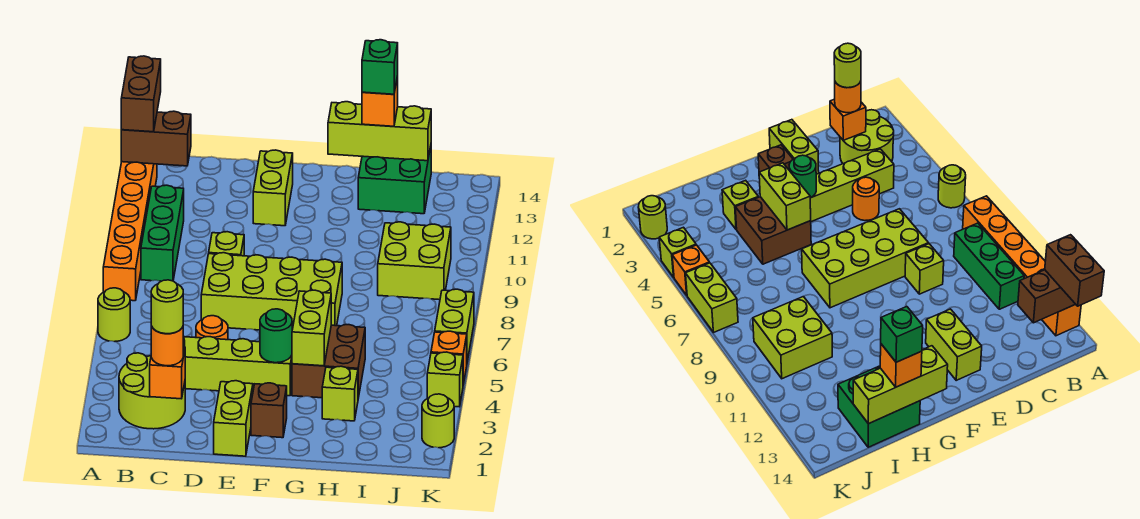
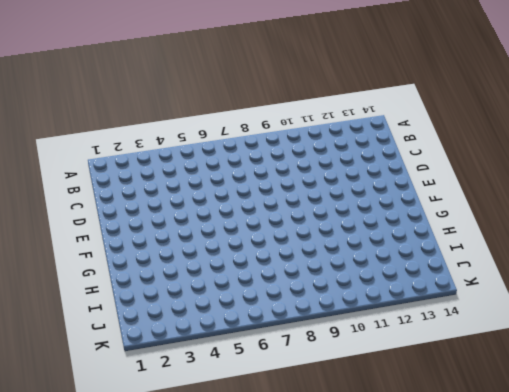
none -> lime 1x1 round brick [98,288,130,342]
none -> orange 1x6 brick [103,162,157,301]
none -> lime 2x2 round brick [119,353,185,429]

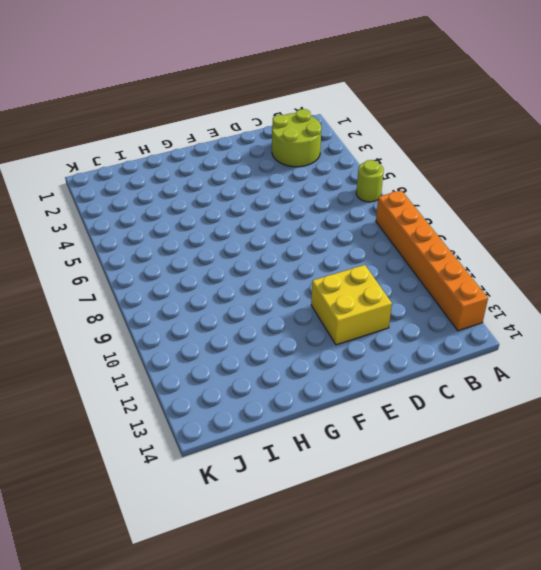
yellow 2x2 brick [311,265,392,345] -> lime 1x2 brick [253,150,293,226]
none -> green 1x3 brick [141,185,184,281]
none -> lime 1x4 brick [183,337,292,396]
none -> orange 1x1 round brick [196,316,228,340]

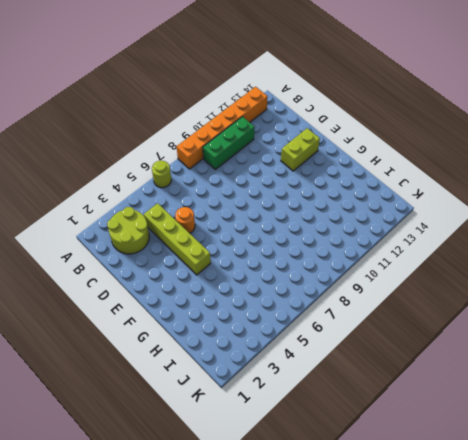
none -> lime 2x4 brick [201,253,342,330]
none -> lime 1x1 brick [209,232,244,256]
none -> lime 1x2 brick [214,381,253,456]

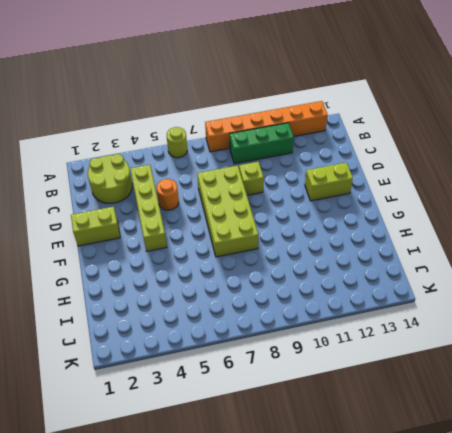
none -> brown 1x1 brick [251,383,287,438]
none -> brown 2x2 brick [292,325,365,398]
none -> lime 1x1 brick [322,366,358,421]

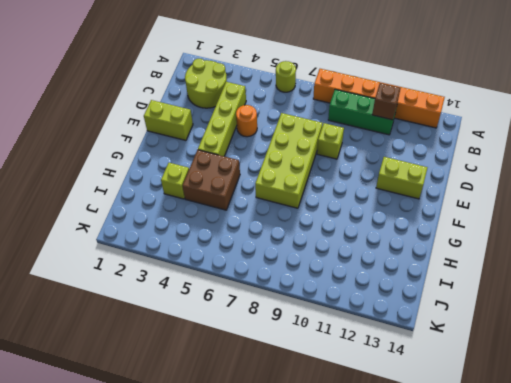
brown 1x1 brick [372,83,400,120] -> brown 1x1 brick moved to [251,383,287,438]
none -> green 2x2 brick [358,146,431,214]
none -> lime 2x2 brick [378,222,451,300]
none -> lime 1x1 round brick [422,394,454,448]

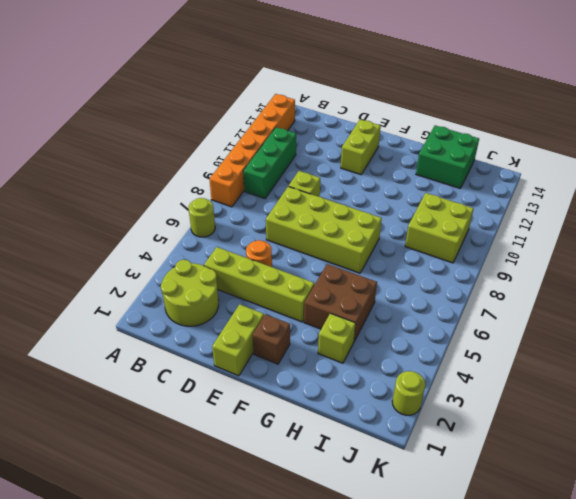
none -> lime 1x1 brick [427,352,463,407]
none -> orange 1x1 brick [431,331,467,384]
none -> lime 1x2 brick [435,289,474,362]

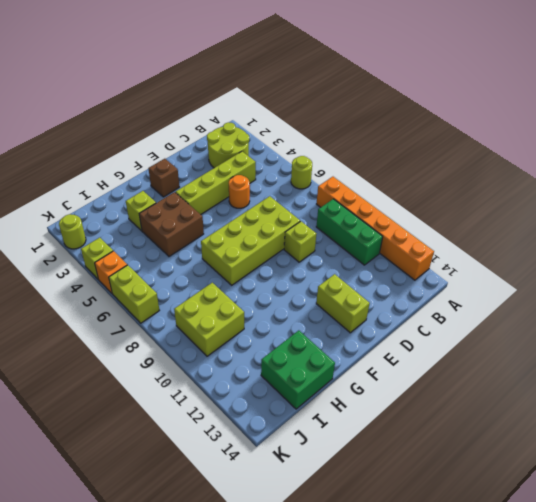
none -> lime 1x2 brick [214,381,253,456]
none -> brown 1x2 brick [121,111,191,166]
none -> orange 1x1 brick [150,347,185,399]

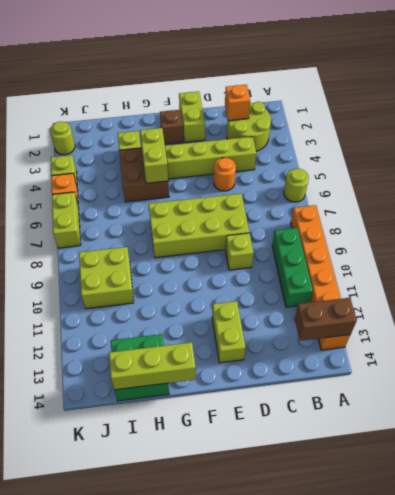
none -> green 1x1 round brick [260,309,292,363]
none -> brown 1x2 brick [121,56,161,132]
none -> orange 1x1 round brick [151,326,183,366]

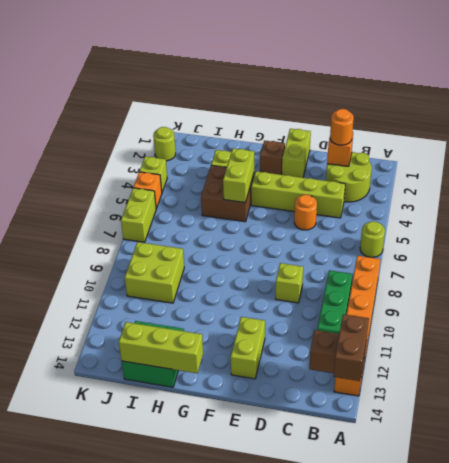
none -> lime 2x4 brick [201,253,342,330]
none -> green 1x1 round brick [260,309,292,363]
none -> orange 1x1 brick [362,76,398,126]

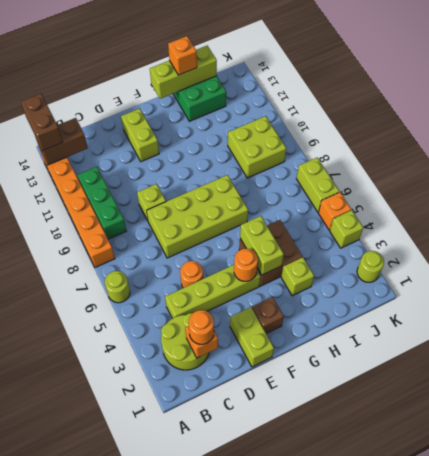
orange 1x1 round brick [234,249,258,281] -> green 1x1 round brick [260,309,292,363]
none -> lime 1x1 round brick [151,280,183,334]
none -> green 1x1 brick [362,40,398,94]

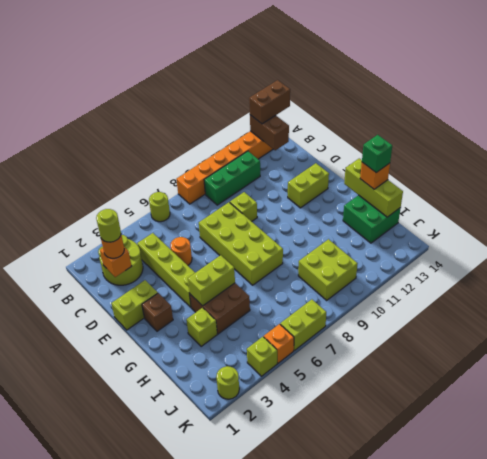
none -> green 1x1 round brick [260,309,292,363]

